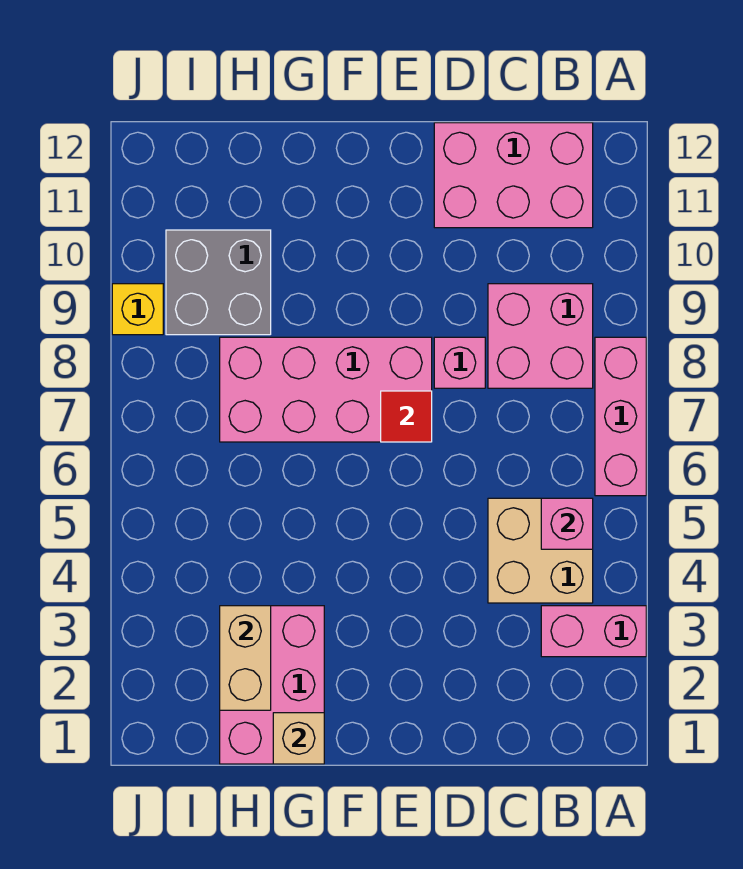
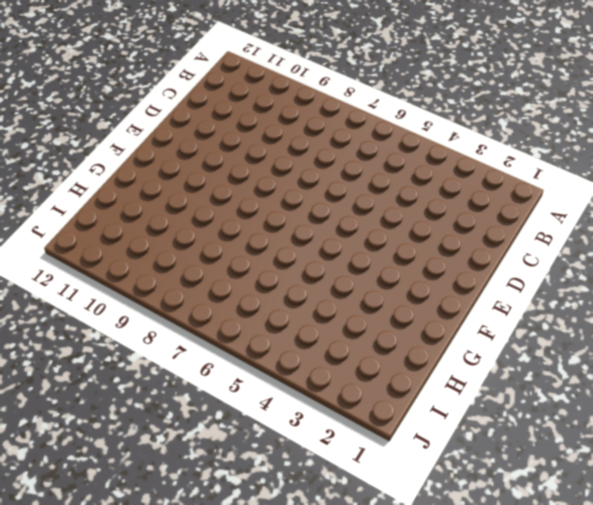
none -> pink 1x2 brick [541,606,646,657]
none -> pink 1x3 brick [595,337,646,496]
none -> tan 2x2 brick [488,498,593,603]

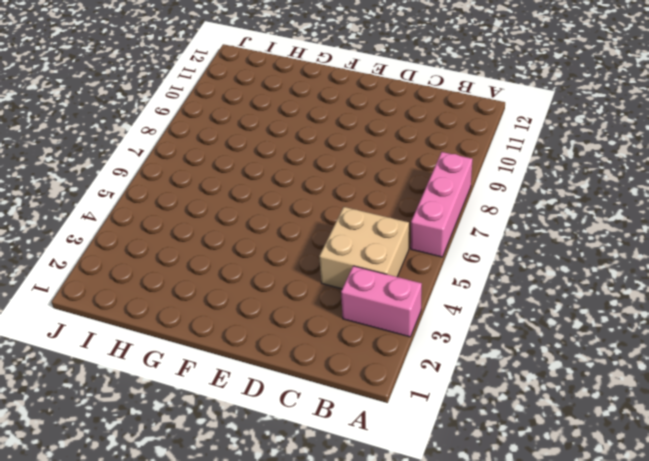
none -> pink 2x2 brick [488,284,593,388]
none -> pink 2x3 brick [434,123,593,228]
none -> pink 1x1 brick [434,337,485,388]

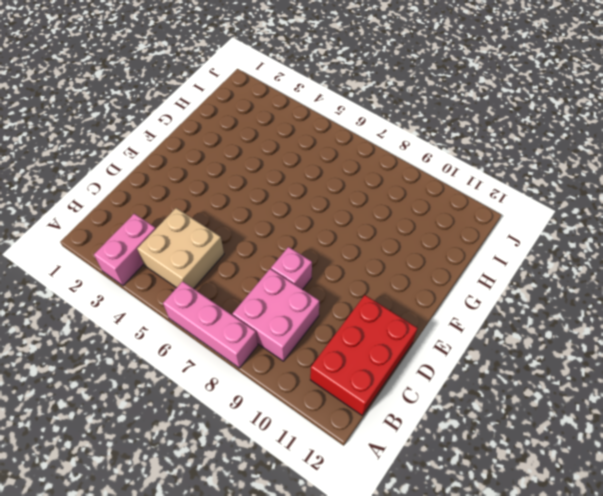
red 2x3 brick [310,295,417,415] -> pink 2x3 brick [434,123,593,228]
none -> pink 2x4 brick [220,337,432,442]
none -> pink 2x3 brick [220,606,324,764]
none -> grey 2x2 brick [166,230,271,335]

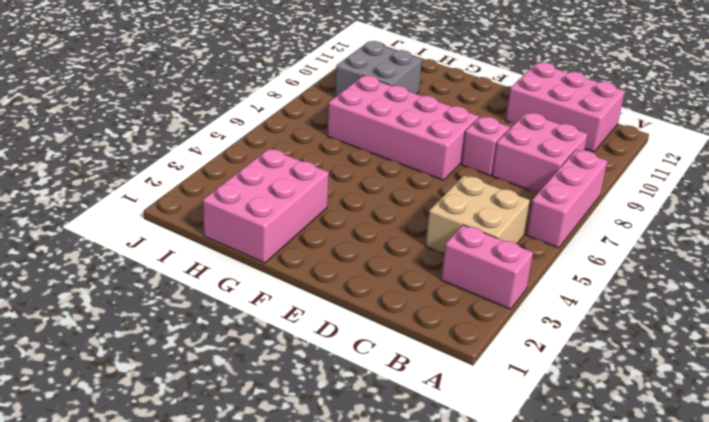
none -> yellow 1x1 brick [112,284,163,335]
none -> pink 1x1 brick [541,498,593,549]
none -> red 1x1 tile [381,391,432,442]

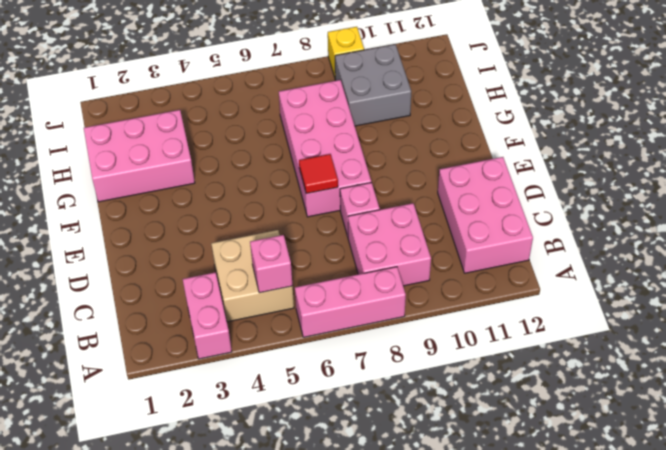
none -> tan 1x1 brick [273,713,324,764]
none -> tan 1x2 brick [220,606,271,710]

